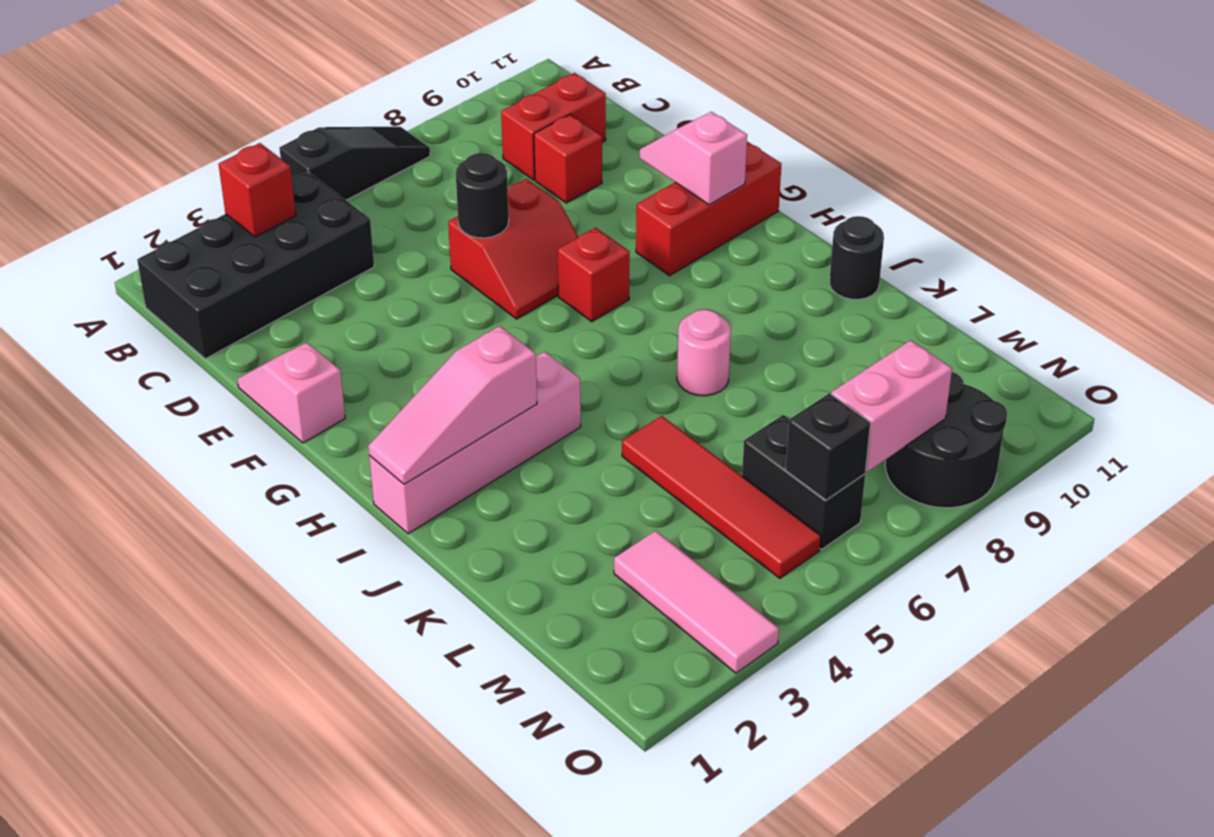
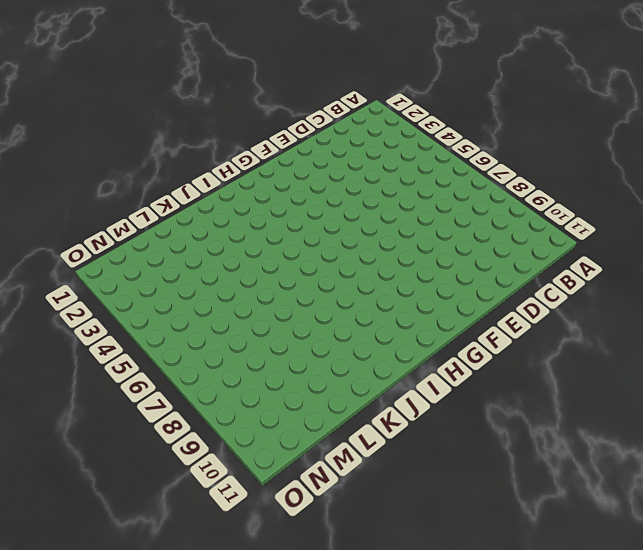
none -> black 1x3 slope [279,127,430,200]
none -> black 2x4 brick [137,172,374,359]
none -> red 1x2 brick [501,73,606,180]

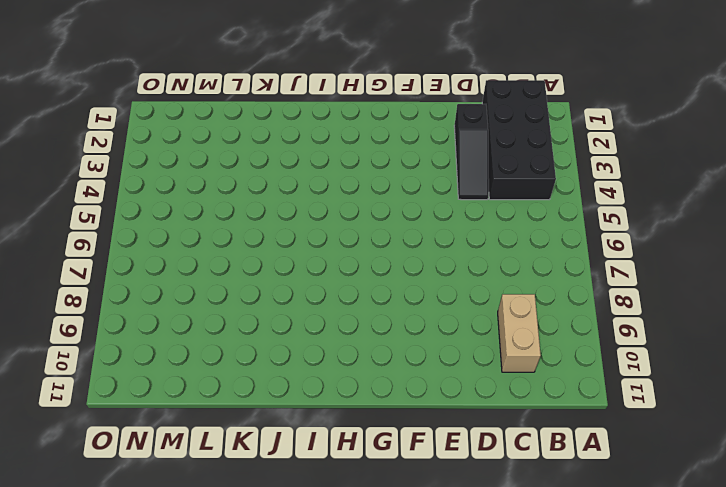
tan 1x2 brick [498,294,541,372] -> red 1x2 brick [501,73,606,180]
black 1x3 slope [454,104,489,200] -> black 1x3 slope moved to [279,127,430,200]
none -> red 1x1 brick [534,115,602,203]
none -> pink 1x2 slope [237,343,345,443]
none -> red 2x2 slope [448,179,578,319]

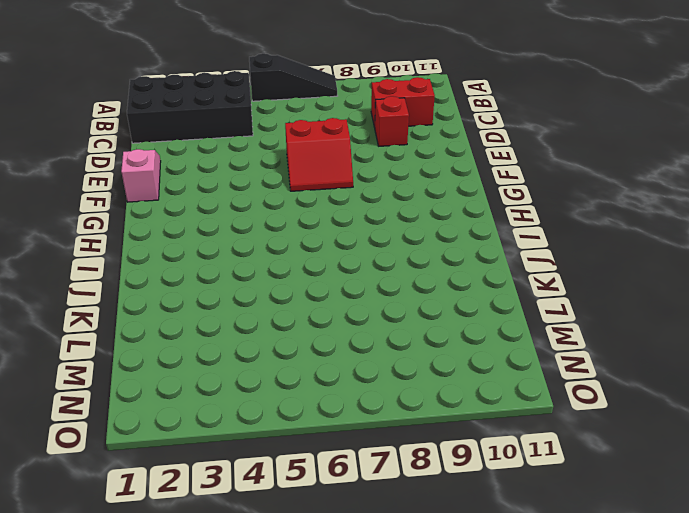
none -> red 1x1 brick [558,228,630,322]
none -> red 1x3 brick [636,142,781,276]
none -> pink 1x4 brick [369,352,581,534]

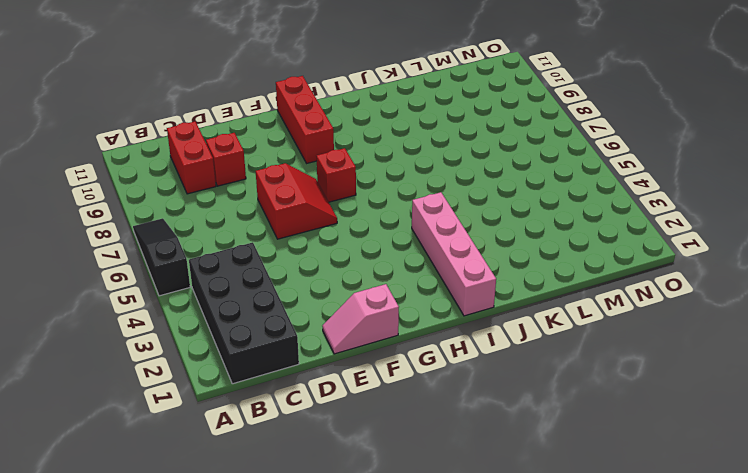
none -> pink 1x1 round brick [677,310,731,396]
none -> black 1x1 round brick [830,216,884,299]
none -> red 1x4 tile [622,416,821,578]

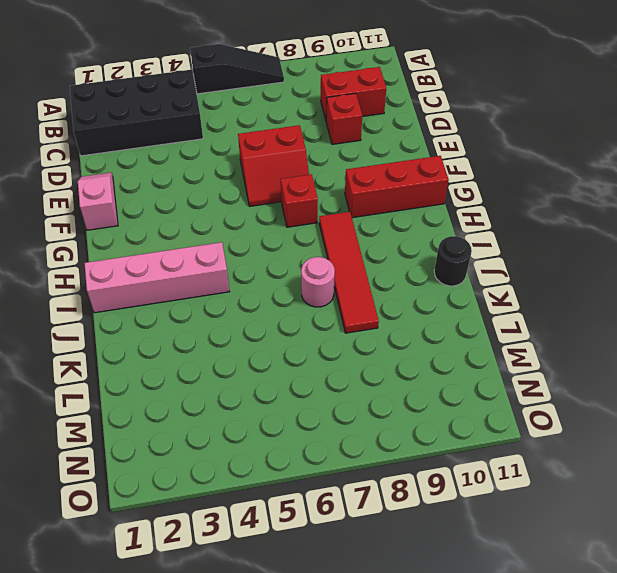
red 1x4 tile [319,212,379,333] -> red 1x4 tile moved to [622,416,821,578]
none -> pink 1x3 tile [614,531,779,673]
none -> black 1x2 brick [742,415,865,549]
none -> black 2x2 round brick [885,372,1007,508]

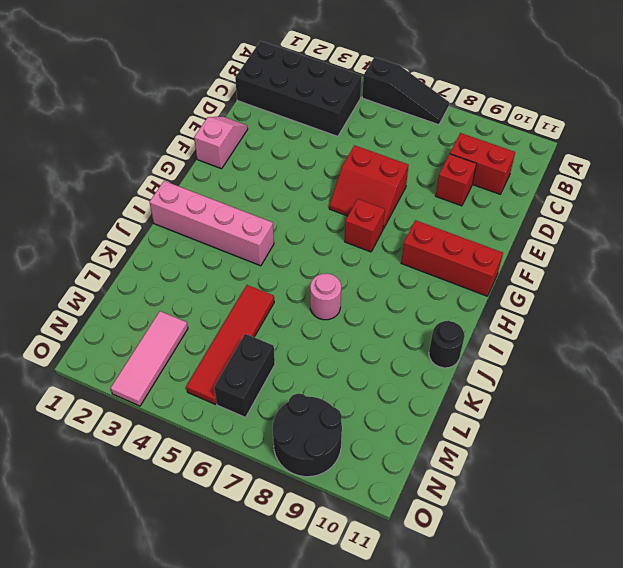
none -> red 1x1 brick [219,143,296,237]
none -> black 1x1 round brick [456,153,509,238]
none -> pink 1x2 slope [640,112,747,205]

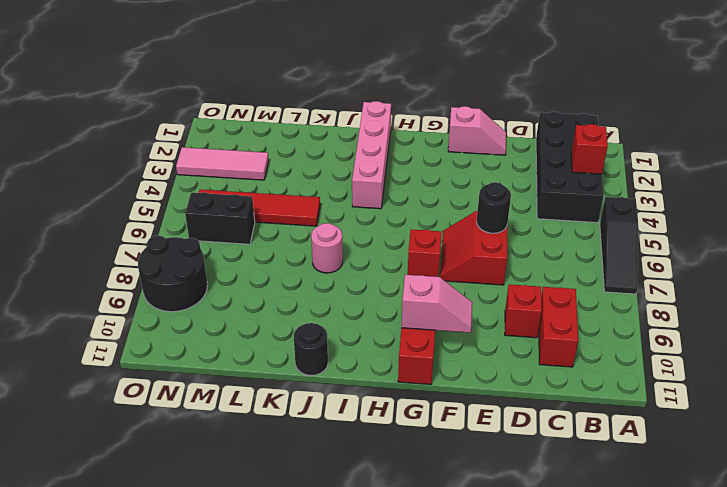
none -> pink 1x3 slope [368,326,537,484]
none -> black 1x1 brick [786,393,871,500]
none -> pink 1x2 brick [831,340,952,472]

